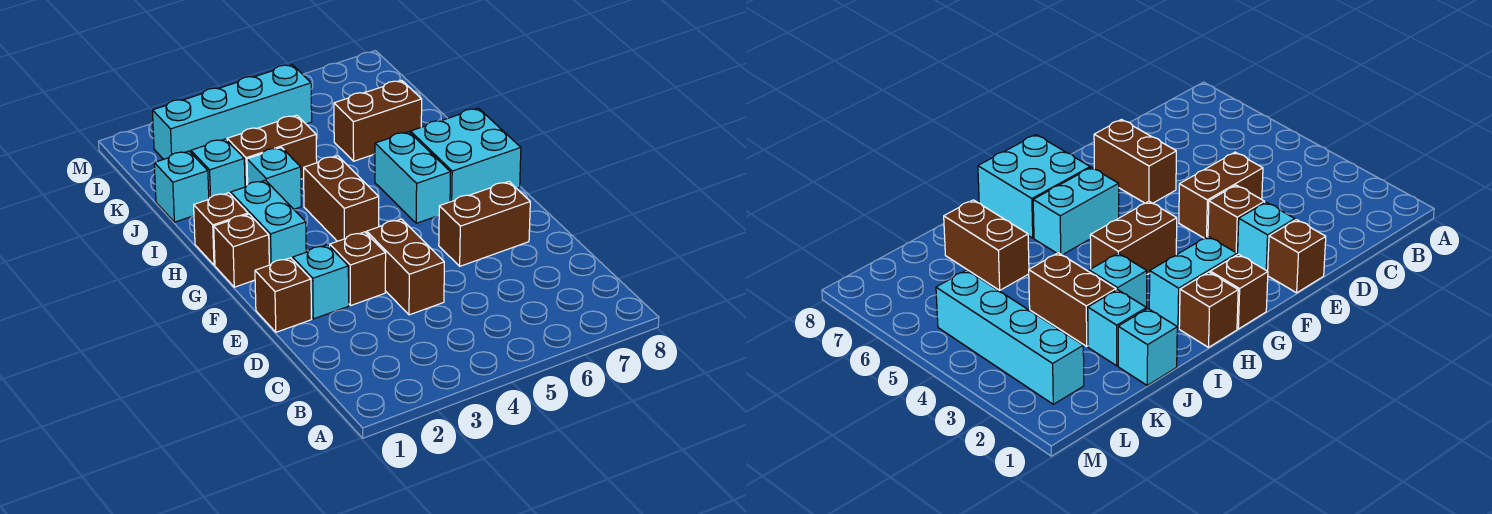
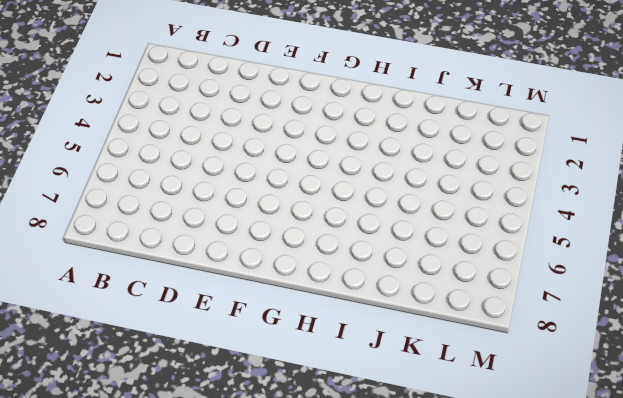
none -> brown 1x2 brick [367,219,444,315]
none -> brown 1x1 brick [255,258,312,332]
none -> cyan 1x1 brick [293,245,349,319]

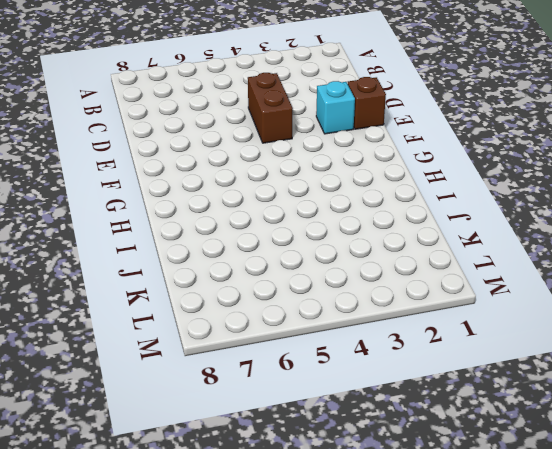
none -> brown 1x1 brick [330,232,386,306]
none -> brown 1x2 brick [439,182,530,266]
none -> brown 1x1 brick [214,214,269,287]

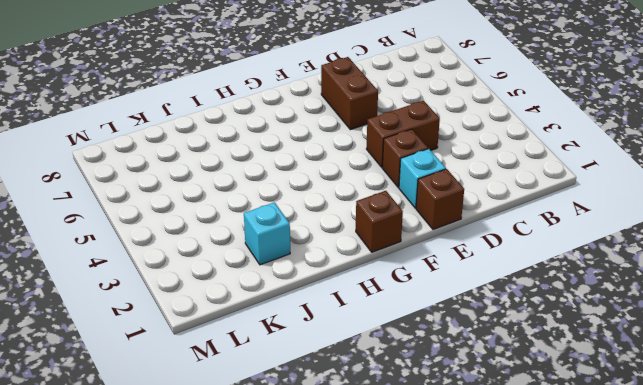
none -> cyan 1x2 brick [231,180,306,265]
none -> brown 1x2 brick [304,156,379,241]
none -> cyan 1x2 brick [375,132,451,223]

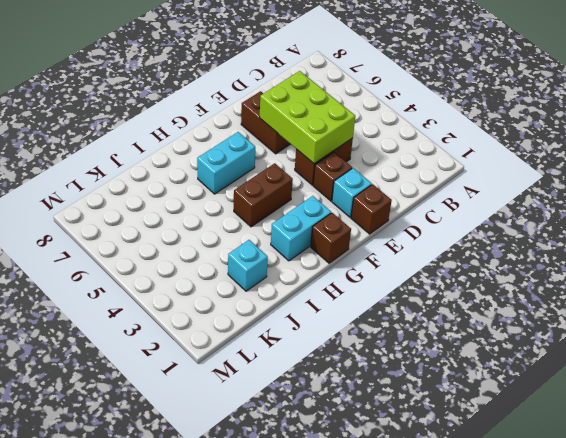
lime 2x3 brick [260,71,355,164] -> none
none -> cyan 2x2 brick [410,108,521,202]
none -> brown 1x1 brick [194,193,248,265]
none -> cyan 1x1 brick [247,147,301,209]

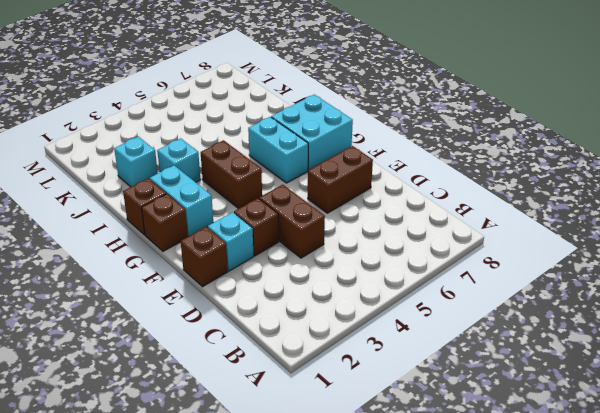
none -> cyan 1x1 brick [154,151,209,222]
none -> brown 1x2 brick [227,115,317,187]
none -> brown 1x2 brick [334,80,422,161]

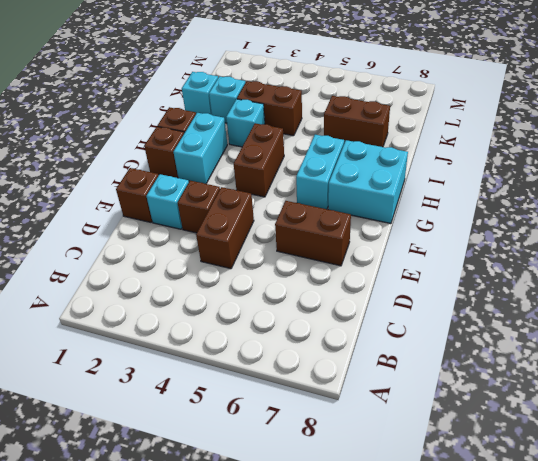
none -> cyan 1x4 brick [152,65,312,159]

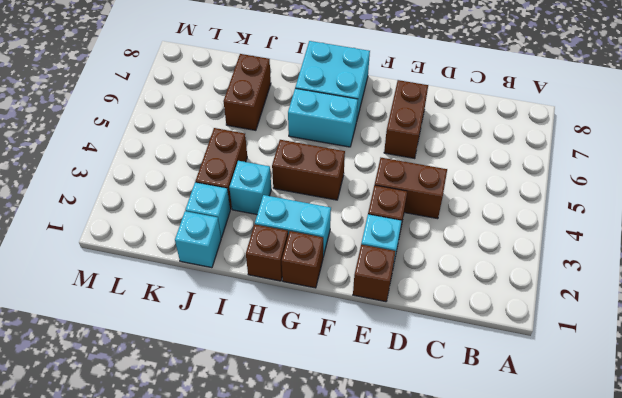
none -> cyan 1x4 brick [152,65,312,159]

